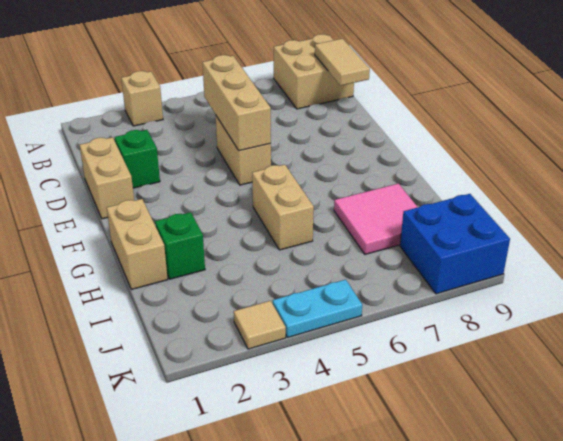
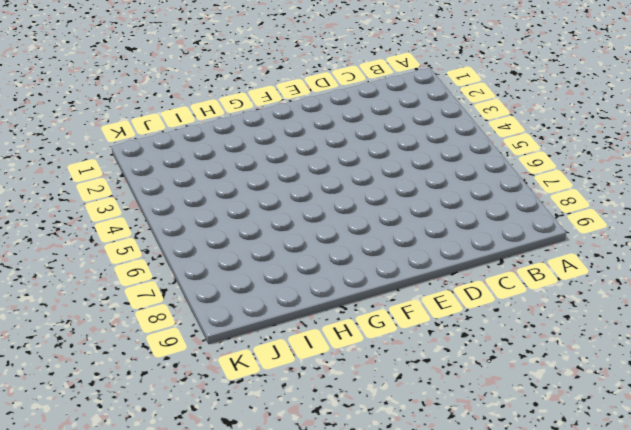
none -> tan 1x1 brick [121,71,163,126]
none -> tan 2x2 brick [274,34,354,109]
none -> tan 1x2 brick [80,137,134,219]

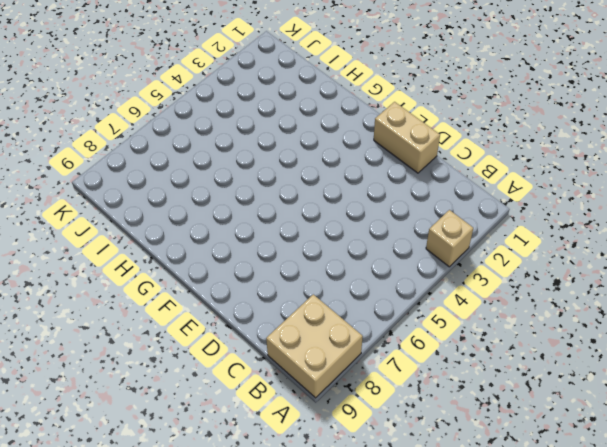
none -> green 1x1 brick [115,130,160,188]
none -> tan 1x2 brick [216,116,271,185]
none -> tan 1x2 brick [107,199,168,289]

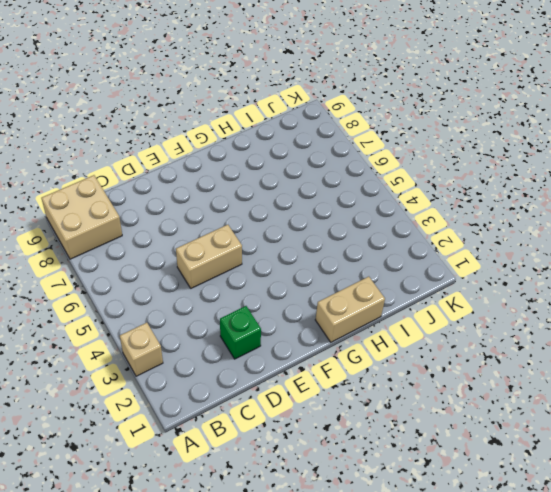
none -> tan 1x2 brick [80,137,134,219]
none -> tan 1x2 brick [252,165,314,250]
none -> green 1x1 brick [155,212,205,279]

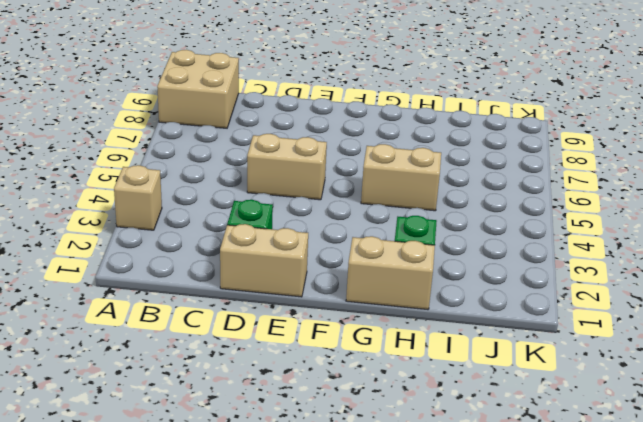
none -> pink 2x2 tile [334,183,418,254]
none -> blue 2x2 brick [400,194,510,294]
none -> tan 1x1 tile [234,301,286,349]

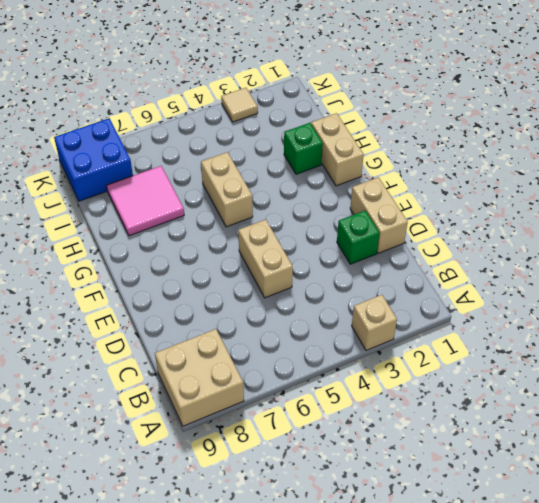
none -> cyan 1x2 plate [273,280,362,338]
none -> tan 1x2 tile [315,39,370,86]
none -> tan 1x3 brick [202,55,271,151]

